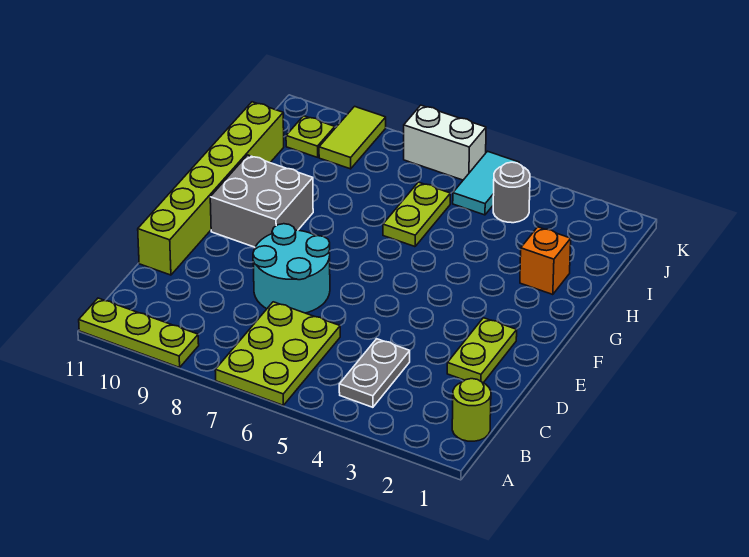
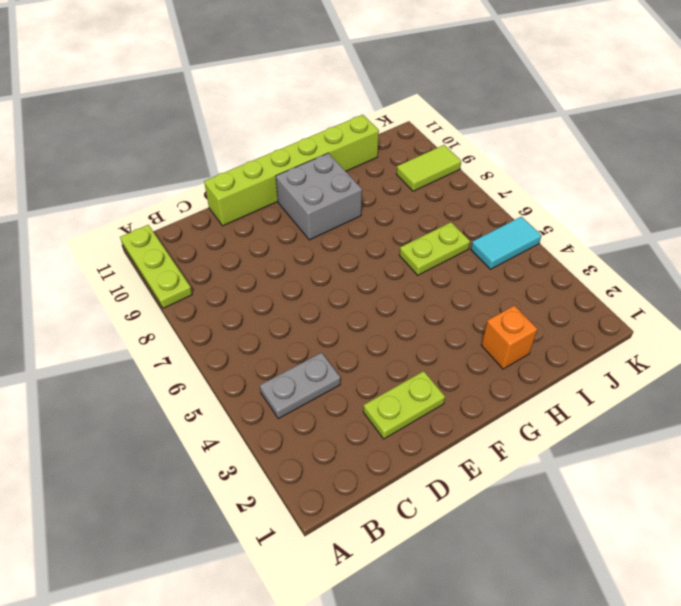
none -> lime 2x3 plate [215,302,340,405]
none -> lime 1x1 round brick [452,379,491,441]
none -> cyan 2x2 round brick [253,224,330,313]

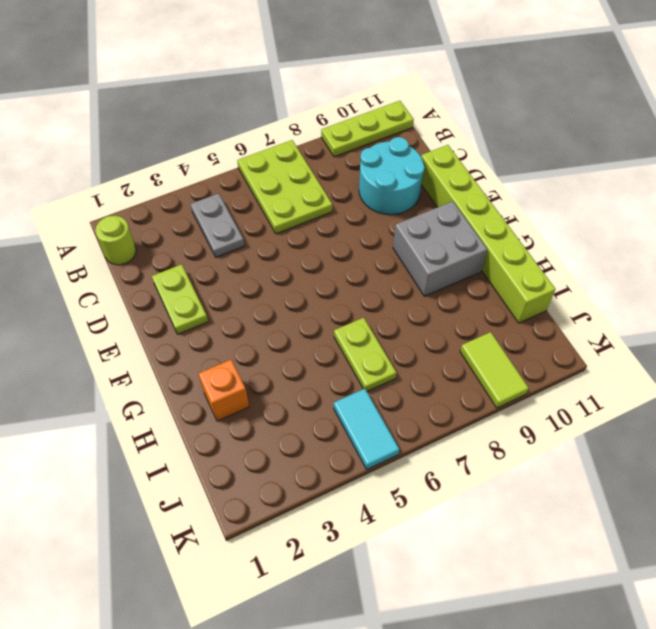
cyan 2x2 round brick [359,137,425,215] -> cyan 2x2 round brick moved to [253,224,330,313]
none -> grey 1x1 round brick [493,162,530,223]
none -> lime 1x1 plate [286,116,335,157]
none -> white 1x2 brick [404,105,486,180]

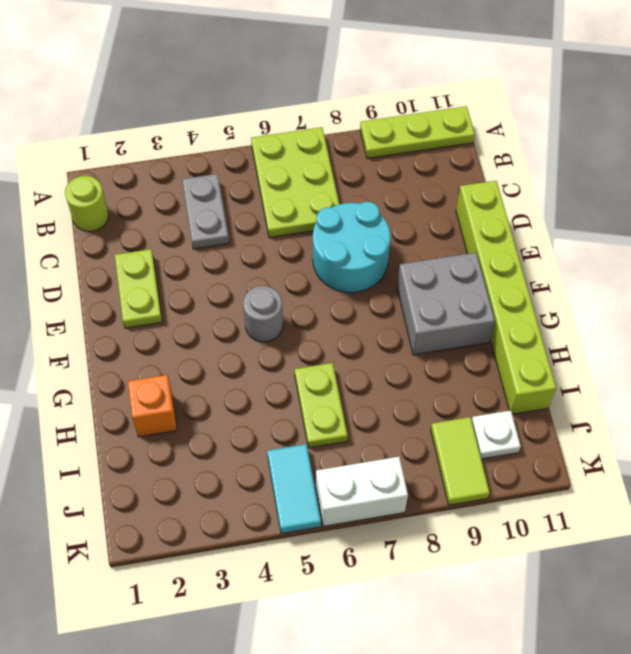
grey 1x1 round brick [243,286,283,342] -> grey 1x1 round brick moved to [493,162,530,223]
white 1x1 plate [472,410,521,459] -> lime 1x1 plate [286,116,335,157]

